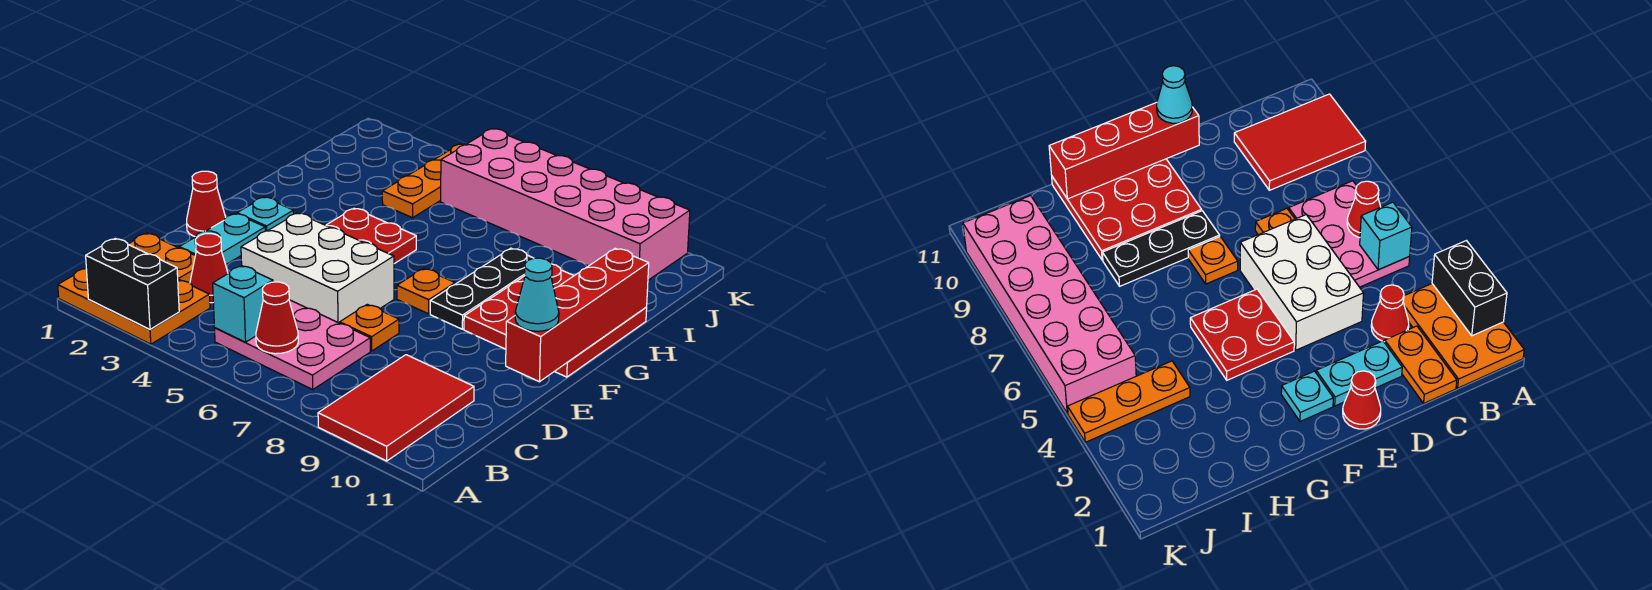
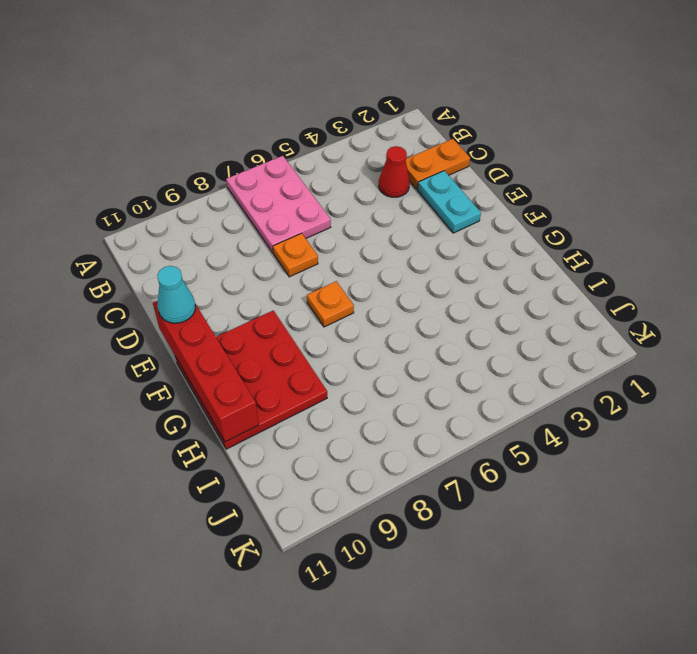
pink 2x3 plate [226,156,331,253] -> pink 2x3 plate turned to [215,300,370,389]
none -> orange 2x3 plate [58,269,210,344]
none -> red 2x3 tile [318,355,474,461]
none -> white 2x3 brick [241,213,394,323]

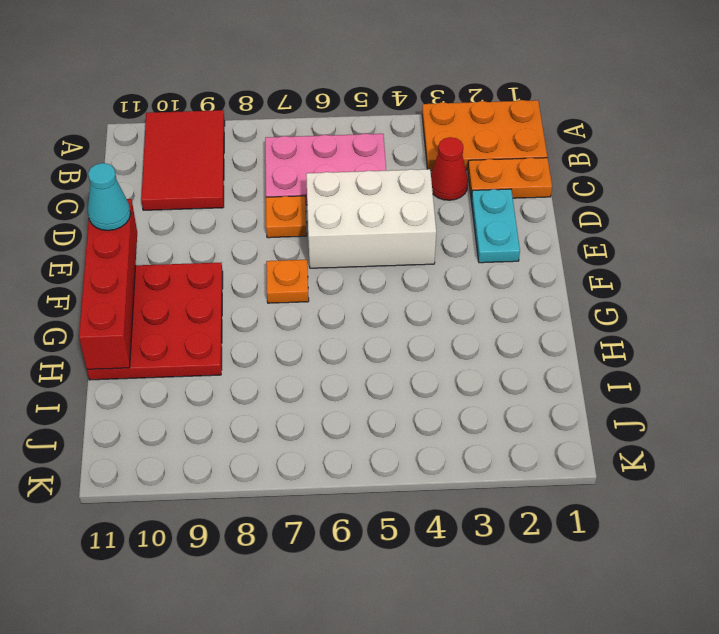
none -> red 1x1 cone [187,171,226,236]
none -> cyan 1x1 plate [237,197,294,231]
none -> red 2x2 plate [326,208,416,264]

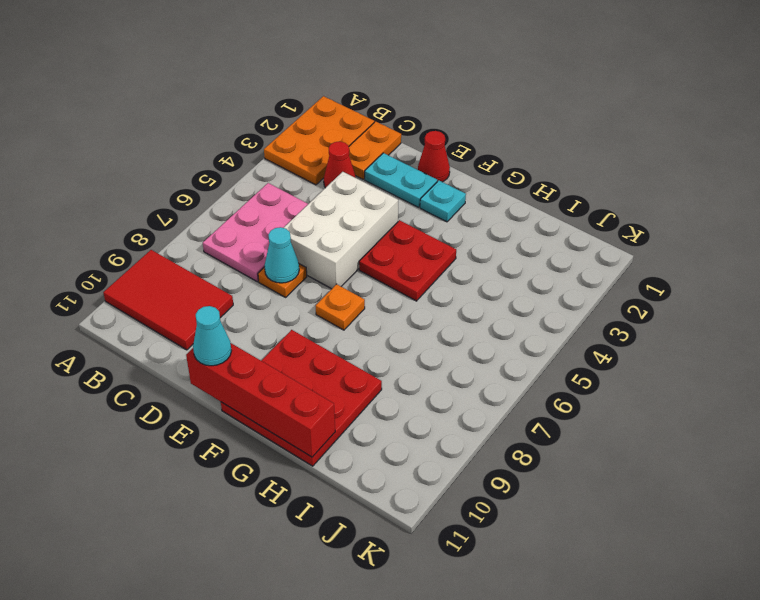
cyan 1x1 cone [264,227,299,283] -> none
none -> black 1x3 plate [430,248,534,329]
none -> orange 1x3 plate [382,144,466,218]
none -> pink 2x6 brick [441,129,690,280]

